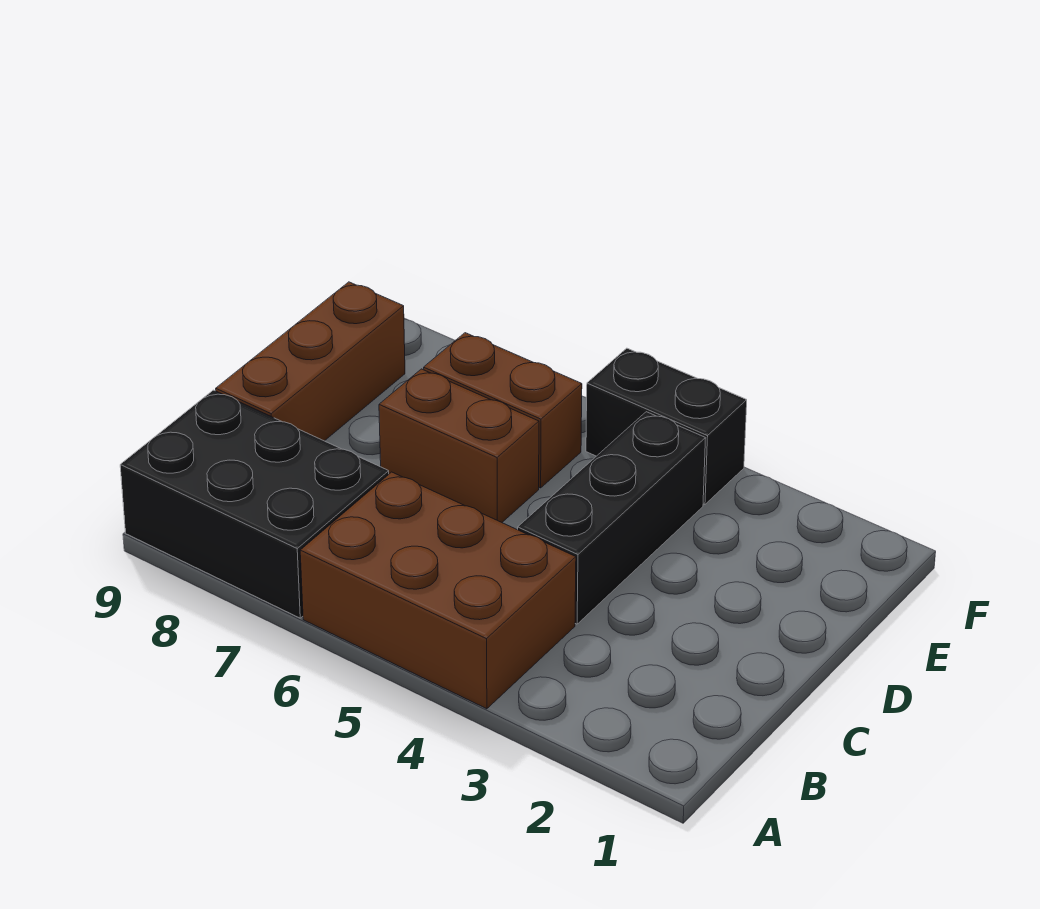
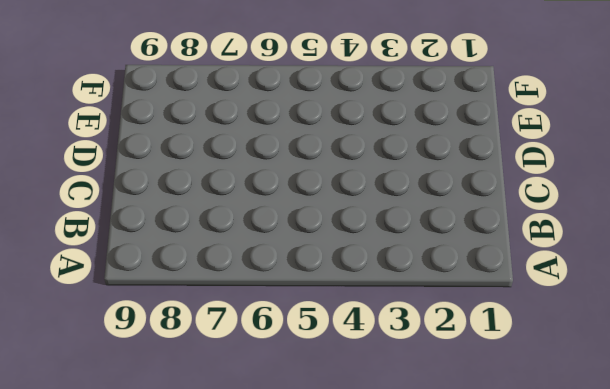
none -> brown 2x3 brick [300,472,576,709]
none -> black 2x3 brick [120,390,389,618]

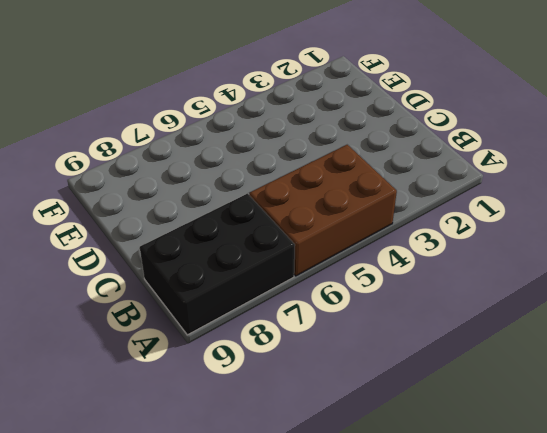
none -> black 1x3 brick [518,412,706,624]
none -> brown 1x3 brick [216,282,405,441]

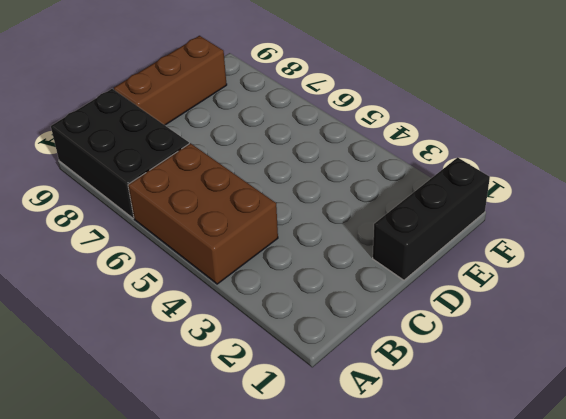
black 1x3 brick [373,157,490,280] -> black 1x3 brick moved to [518,412,706,624]
none -> brown 1x2 brick [379,369,539,522]
none -> brown 1x2 brick [424,333,582,488]

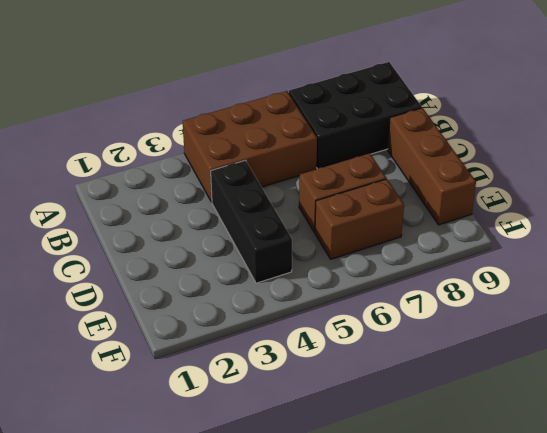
none -> black 1x2 brick [586,348,747,504]

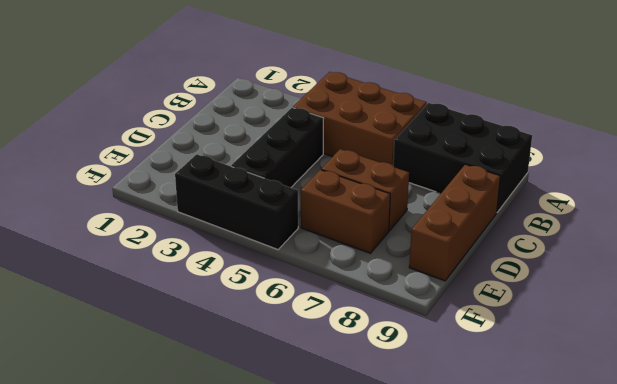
black 1x3 brick [175,154,298,249] -> black 1x2 brick [586,348,747,504]

